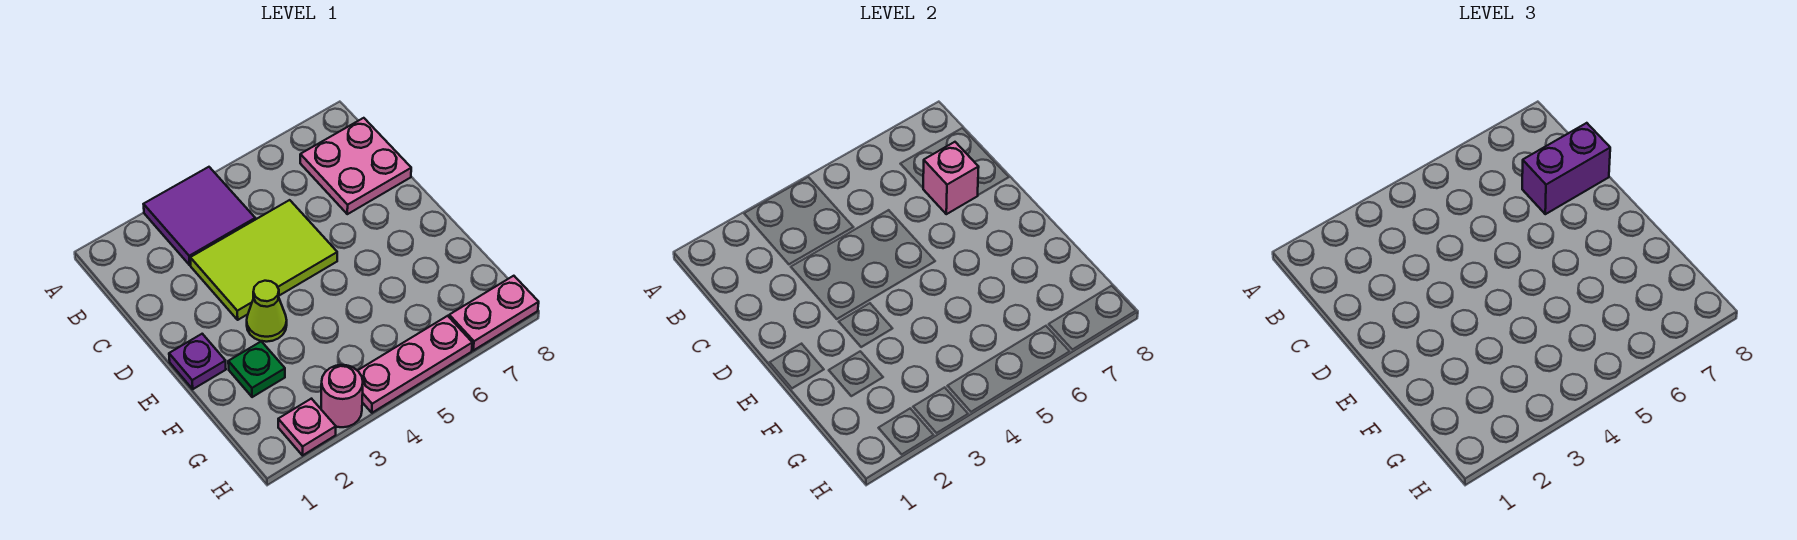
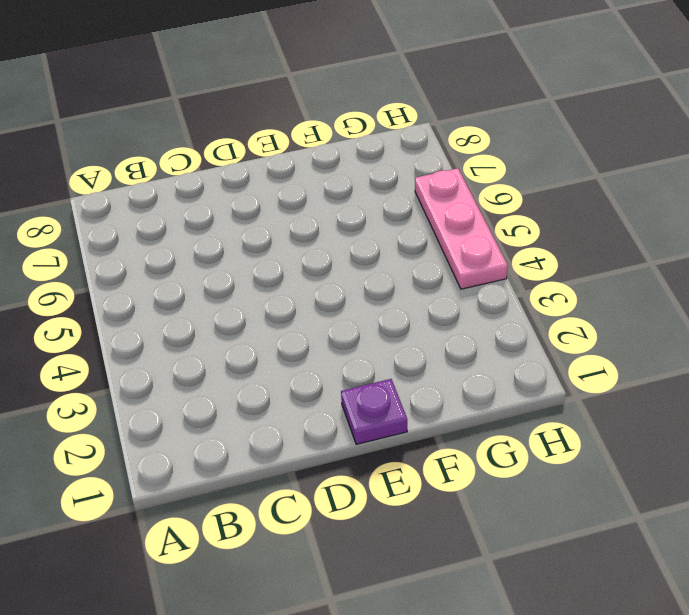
none -> purple 2x2 tile [144,167,255,265]
none -> pink 2x2 plate [300,118,411,214]
none -> lime 2x3 tile [190,200,337,320]

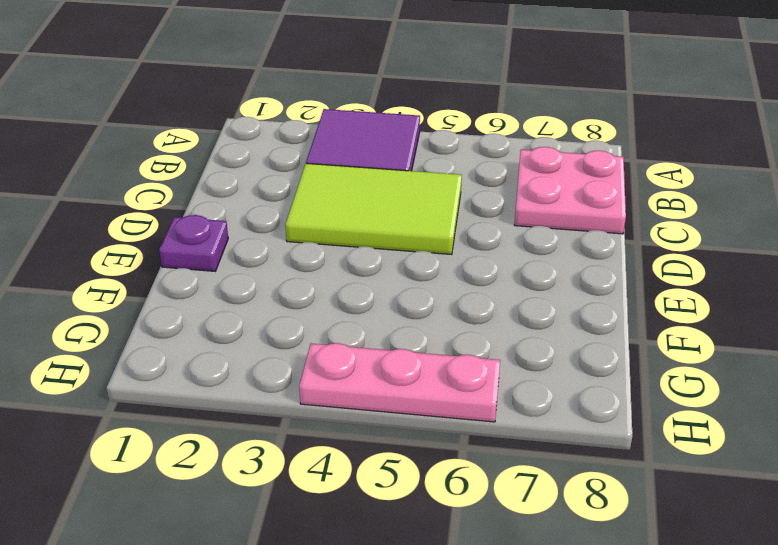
none -> lime 1x1 cone [247,281,287,342]
none -> green 1x1 plate [228,341,285,397]
none -> pink 1x1 plate [278,399,336,456]

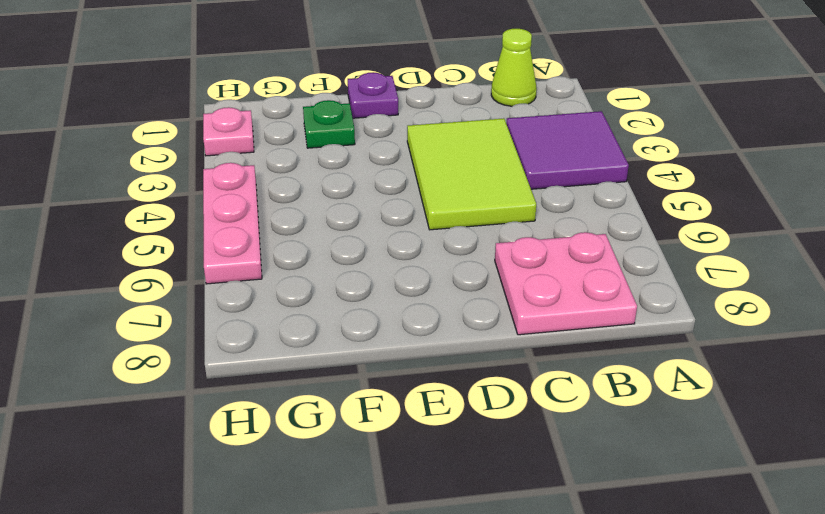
lime 1x1 cone [491,29,537,106] -> lime 1x1 cone moved to [247,281,287,342]
none -> pink 1x1 round brick [321,365,363,427]
none -> pink 1x2 plate [449,276,539,350]
none -> pink 1x1 brick [923,142,979,214]

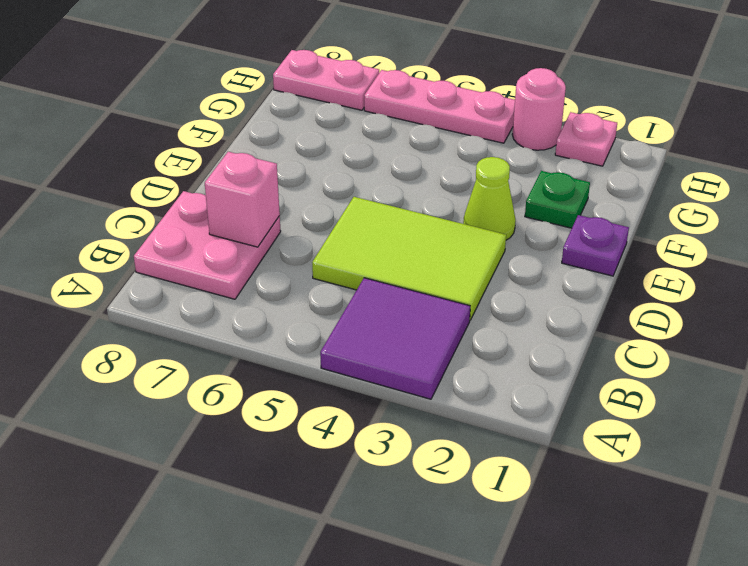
none -> purple 1x2 brick [1522,123,1610,214]

